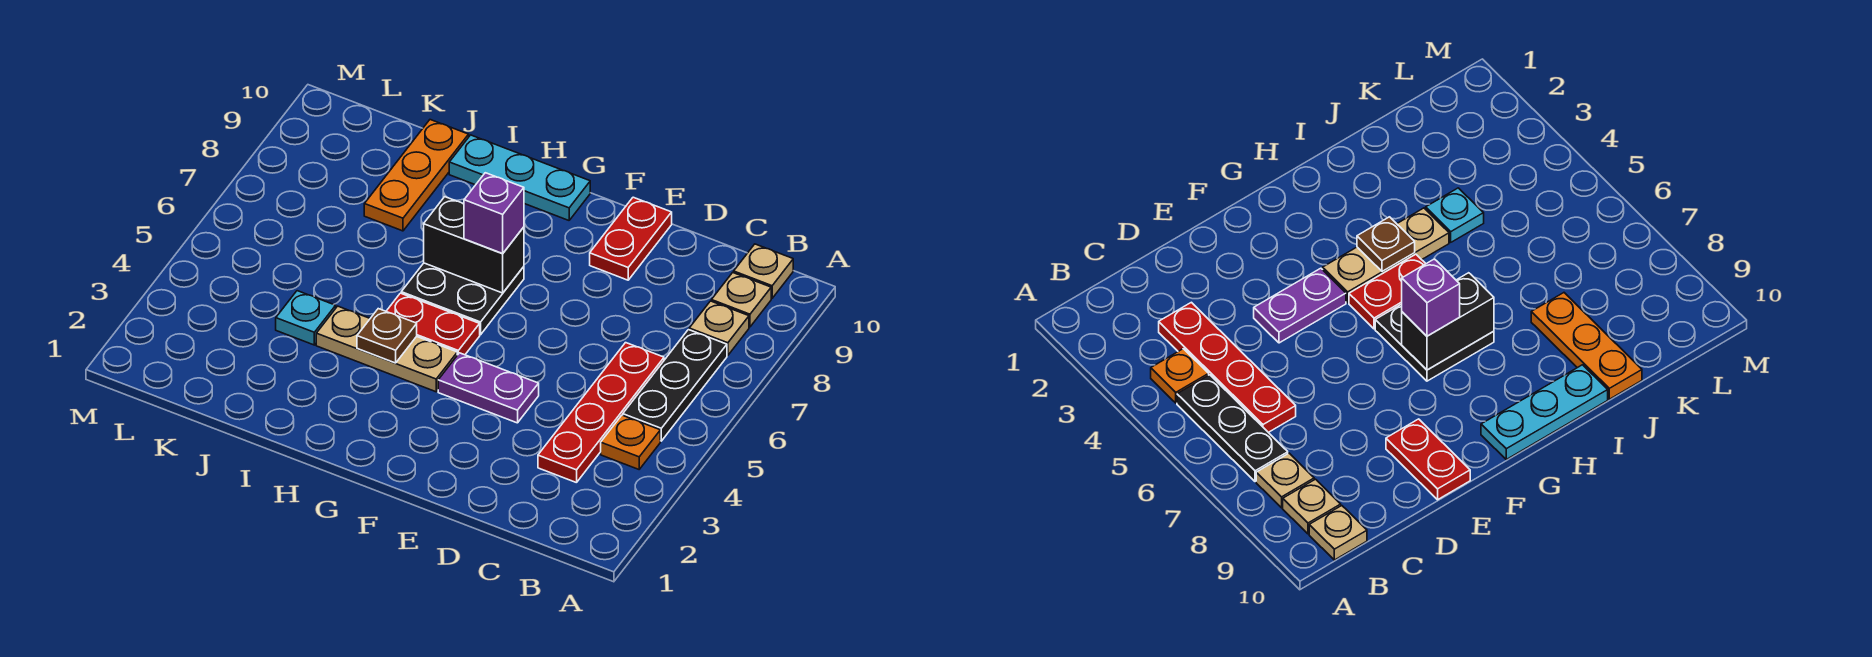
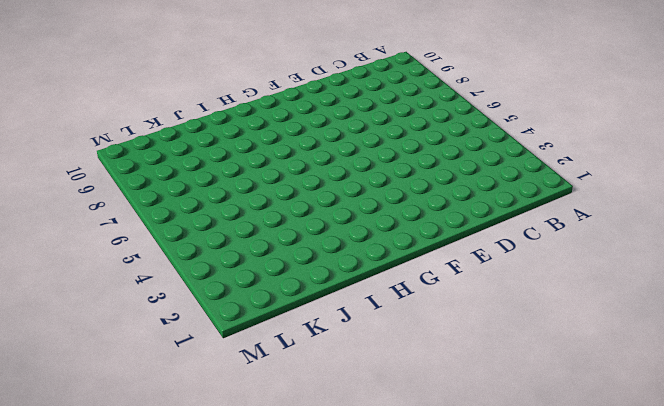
none -> orange 1x1 plate [601,415,660,469]
none -> black 1x3 plate [623,330,727,441]
none -> tan 1x1 plate [689,301,749,356]

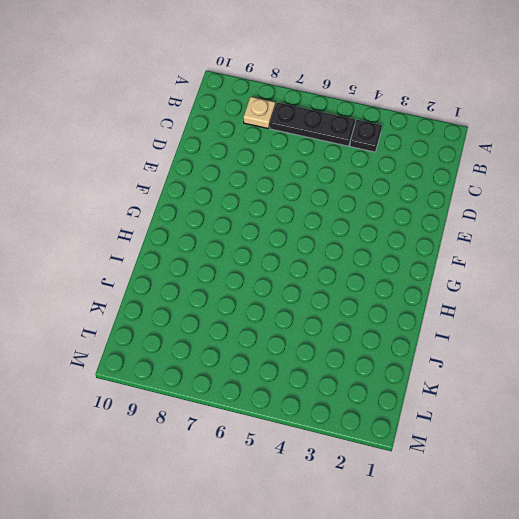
black 1x1 plate [350,120,382,152] -> orange 1x1 plate [601,415,660,469]
none -> tan 1x1 plate [711,273,771,327]
none -> tan 1x1 plate [734,244,793,298]
none -> red 1x4 plate [538,343,664,483]

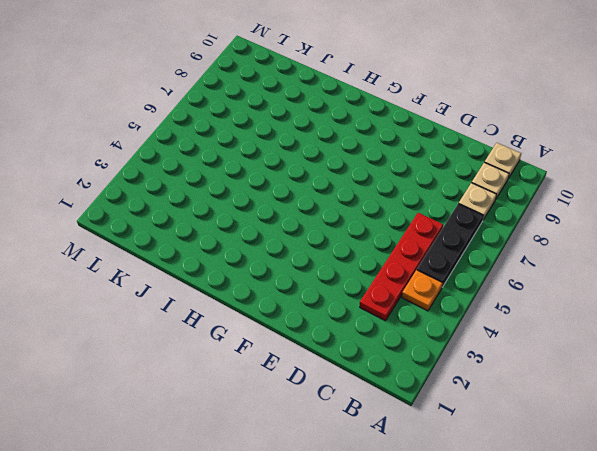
none -> purple 1x2 plate [438,353,539,423]
none -> red 1x2 plate [590,197,672,280]
none -> tan 1x3 plate [316,306,457,392]

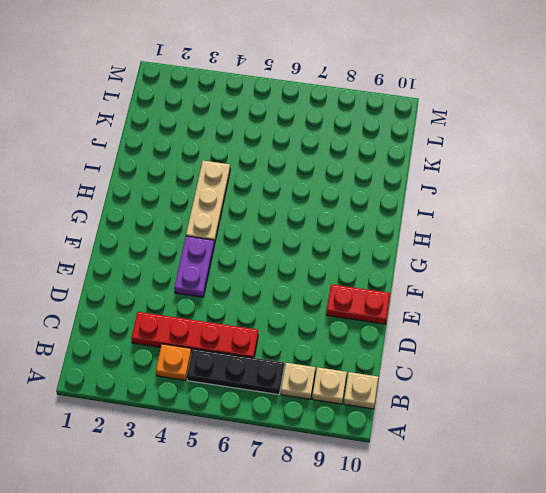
none -> red 1x2 plate [386,293,480,355]
none -> black 2x2 plate [401,263,524,335]
none -> cyan 1x3 plate [449,135,590,220]

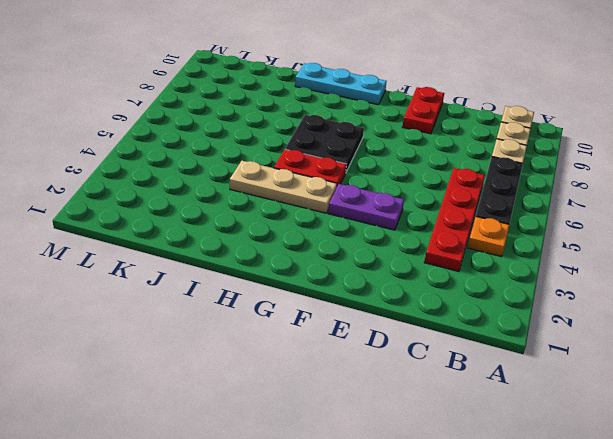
none -> cyan 1x1 plate [276,291,336,345]
none -> orange 1x3 plate [364,120,469,231]
none -> black 1x2 brick [424,197,524,293]

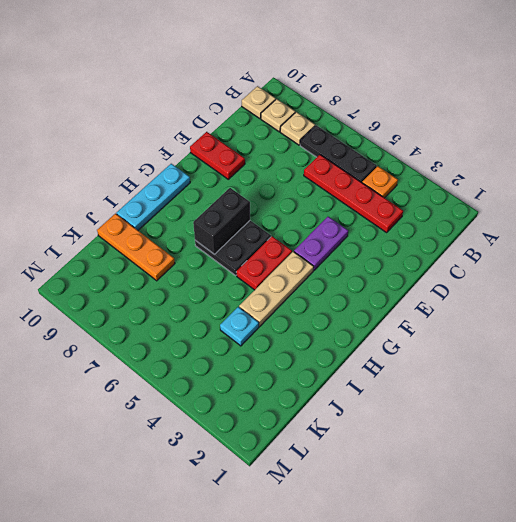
none -> brown 1x1 plate [357,309,417,363]
none -> purple 1x1 brick [464,173,524,253]

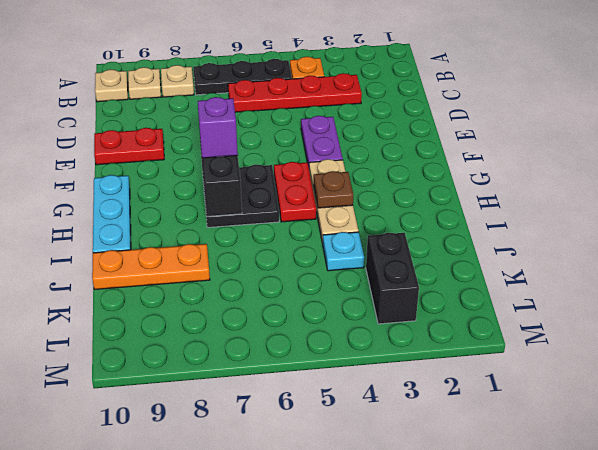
black 1x2 brick [366,233,419,324] -> none

